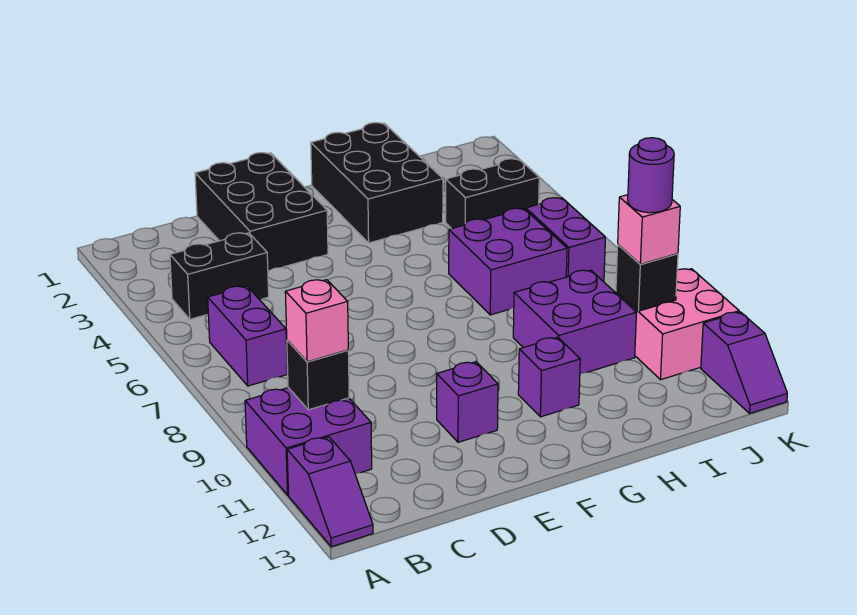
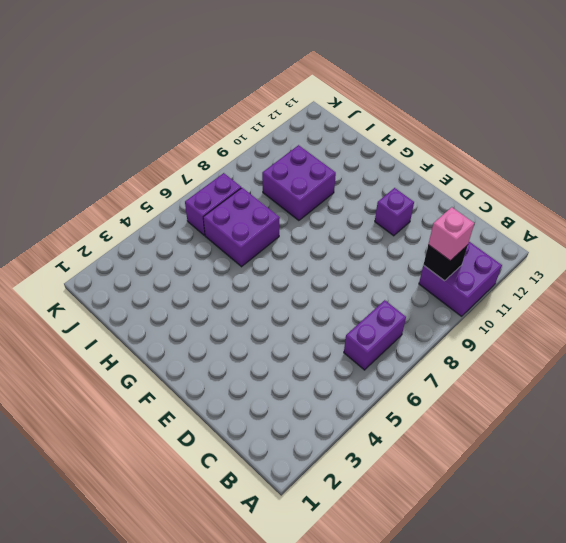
none -> purple 1x2 slope [287,437,373,547]
none -> black 1x2 brick [170,233,269,319]
none -> black 2x3 brick [195,153,328,271]

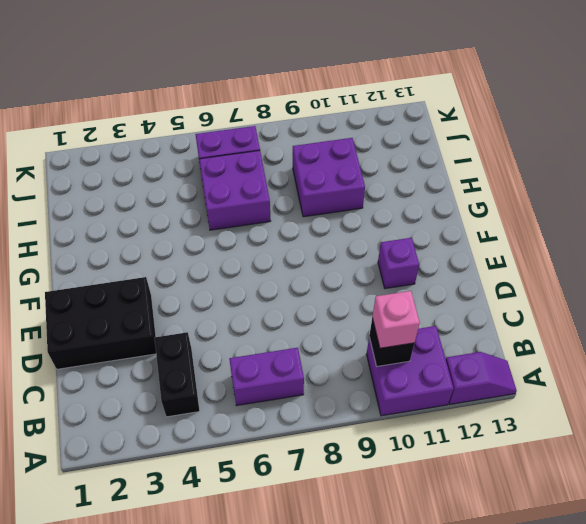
none -> black 2x3 brick [311,123,443,243]
none -> purple 1x1 brick [518,337,580,417]
none -> black 1x2 brick [446,159,539,229]

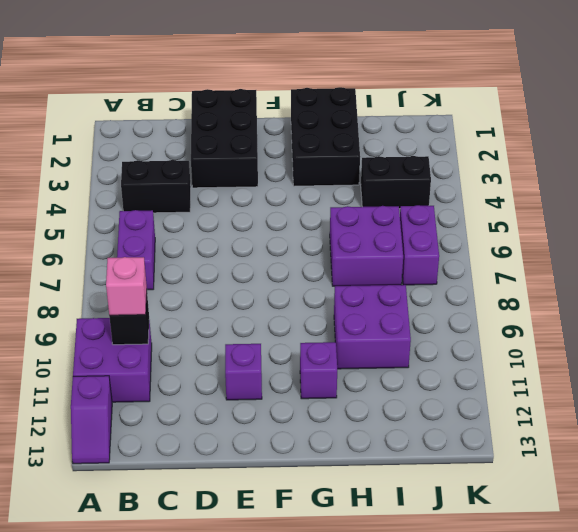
none -> pink 2x2 brick [616,269,739,380]
none -> purple 1x2 slope [701,312,787,413]
none -> black 1x1 brick [616,245,678,311]

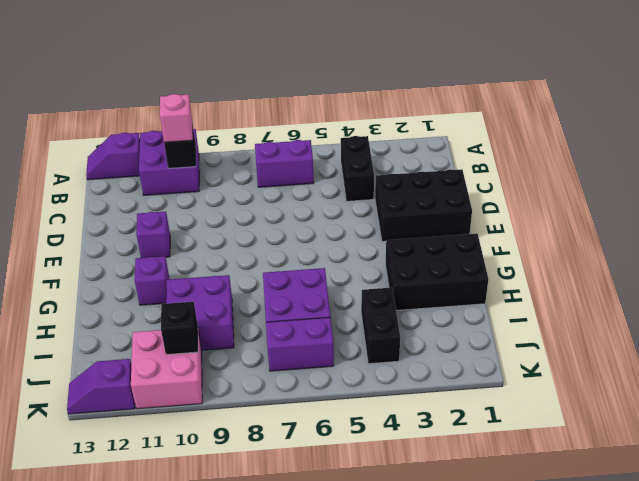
none -> pink 1x1 brick [618,195,680,264]
none -> purple 1x1 round brick [628,138,674,213]

